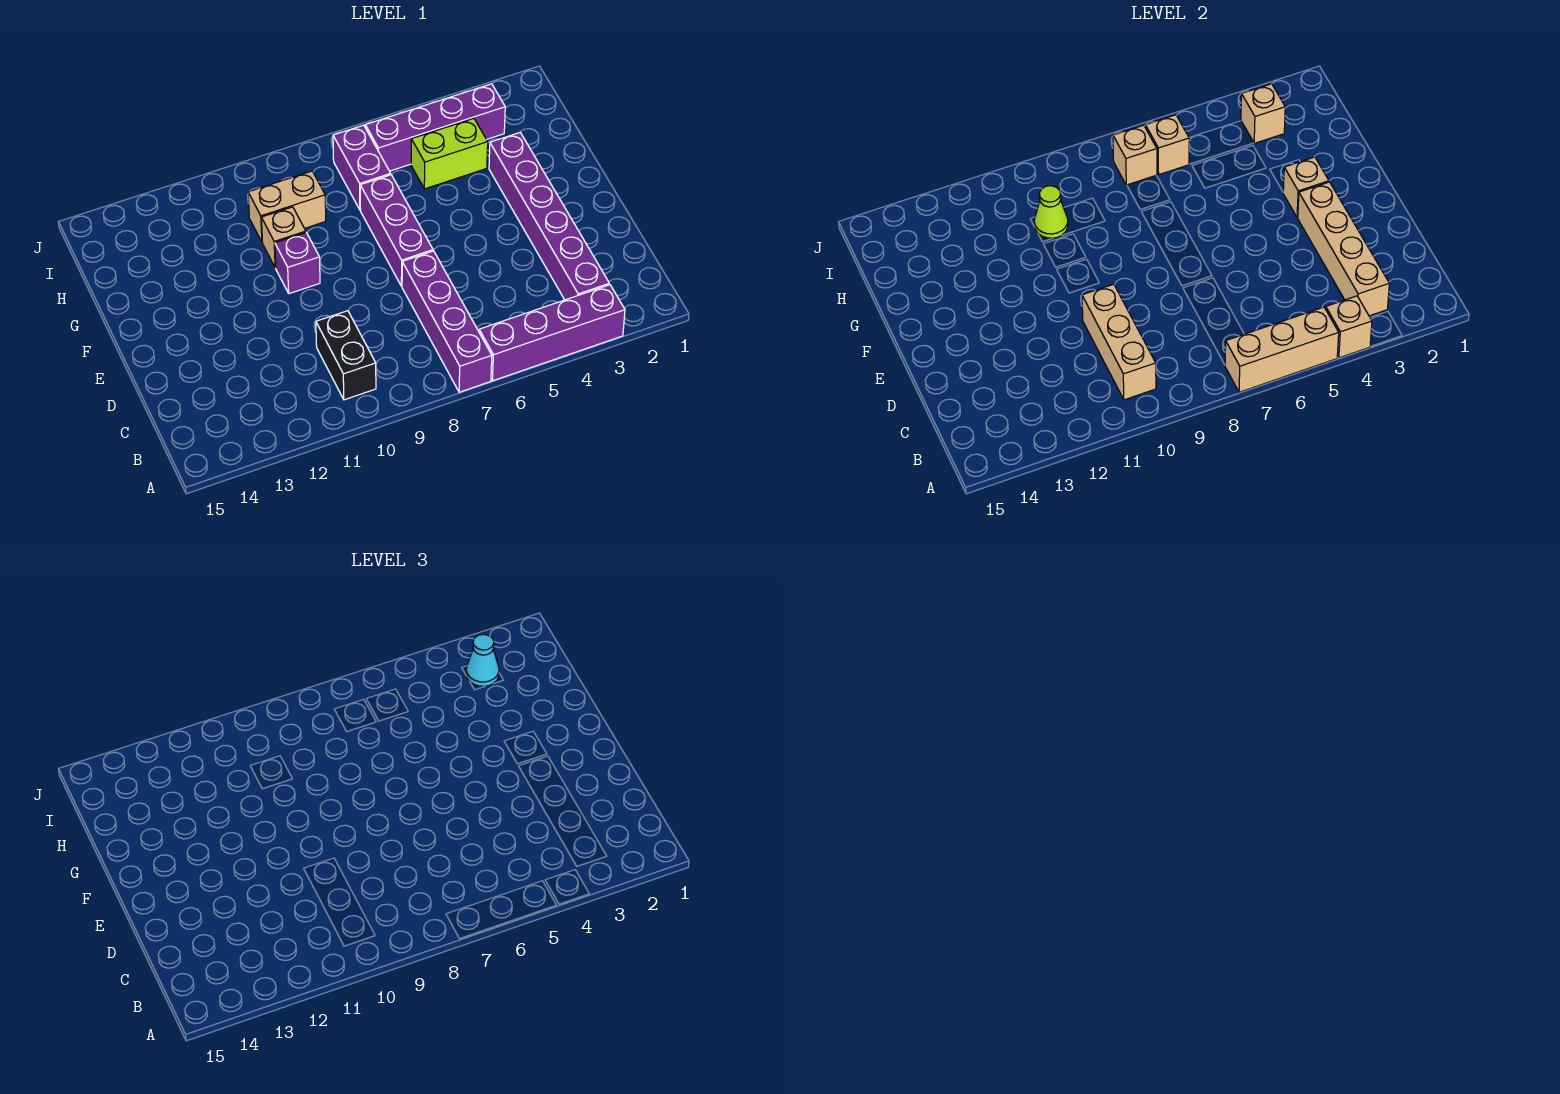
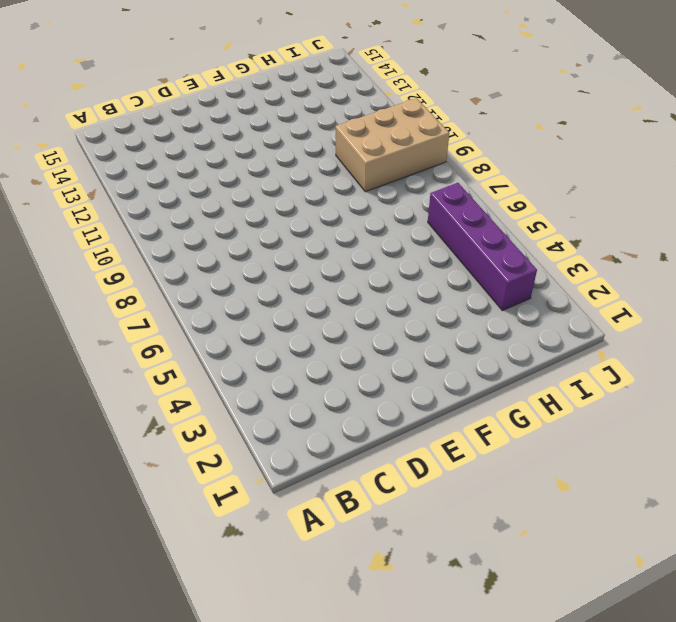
tan 2x3 brick [336,98,449,192] -> tan 1x2 brick [248,171,326,242]
none -> purple 1x4 brick [479,285,625,381]
none -> purple 1x4 brick [402,251,492,392]
none -> purple 1x6 brick [489,133,609,300]

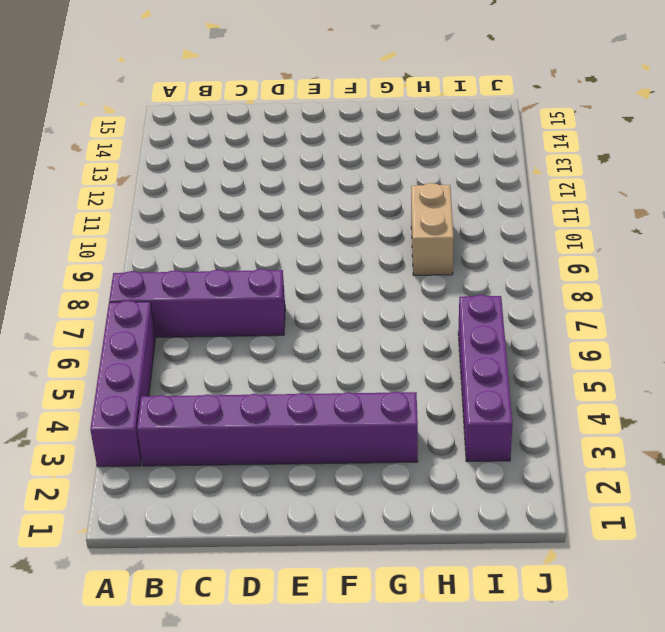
none -> black 1x2 brick [316,311,376,400]
none -> purple 1x3 brick [360,175,433,286]
none -> purple 1x1 brick [275,233,320,294]

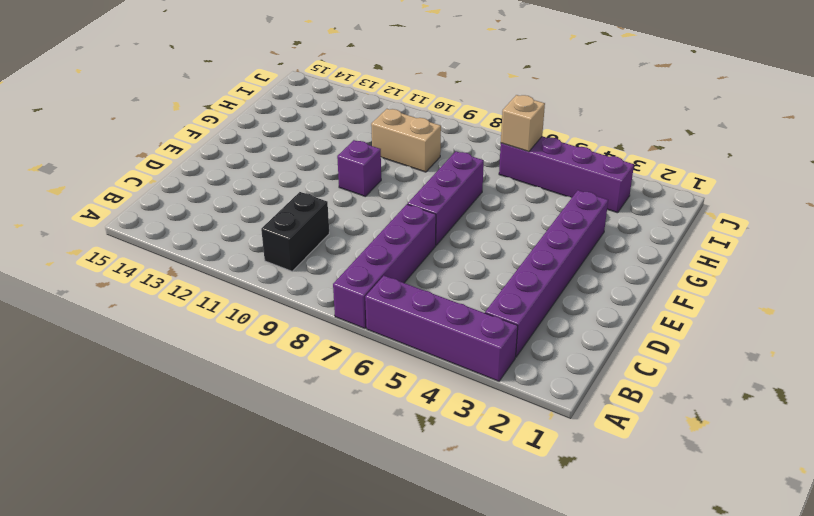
none -> tan 1x1 brick [261,207,306,268]
none -> lime 1x2 brick [411,118,488,189]
none -> purple 1x2 brick [333,125,391,210]

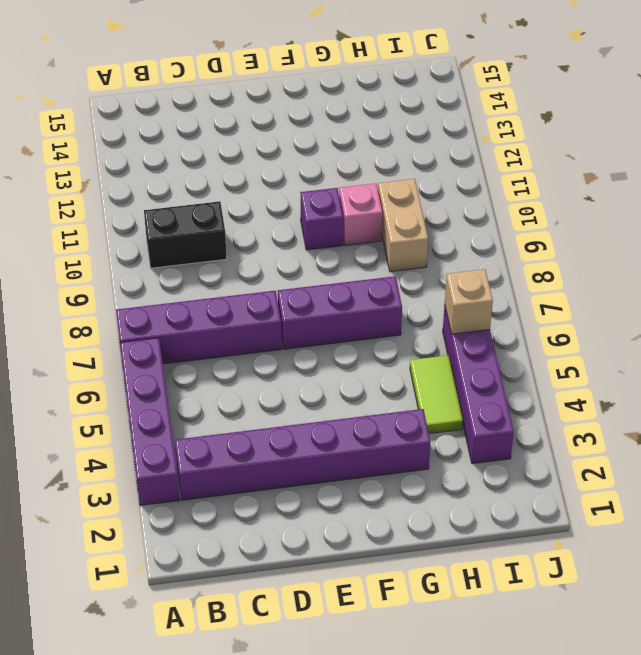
pink 1x1 brick [339,183,382,245] -> tan 1x1 brick [261,207,306,268]
lime 1x2 tile [410,355,463,434] -> lime 1x2 brick [411,118,488,189]
none -> purple 1x2 brick [333,125,391,210]
none -> tan 1x1 brick [1326,296,1372,358]
none -> tan 1x3 brick [1225,307,1339,392]

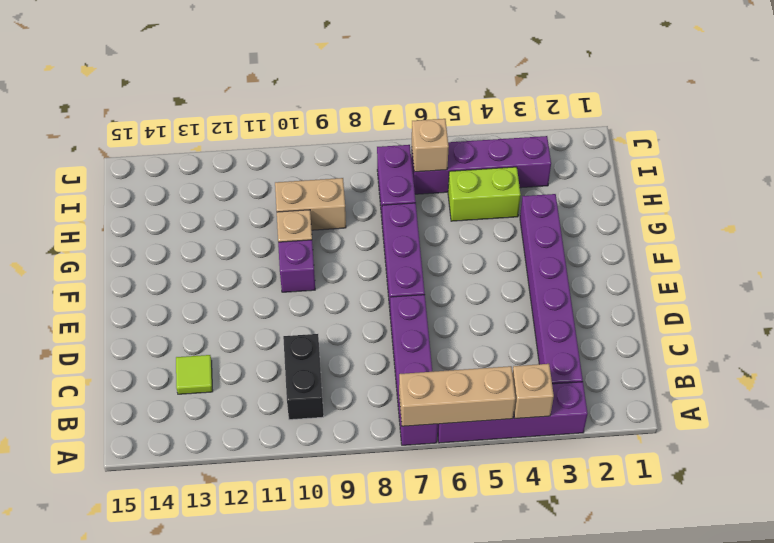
lime 1x1 tile [176,355,213,394] -> none
none -> tan 1x4 brick [1298,182,1389,316]
none -> tan 1x3 brick [1082,284,1156,400]
none -> tan 1x1 brick [1283,157,1329,218]

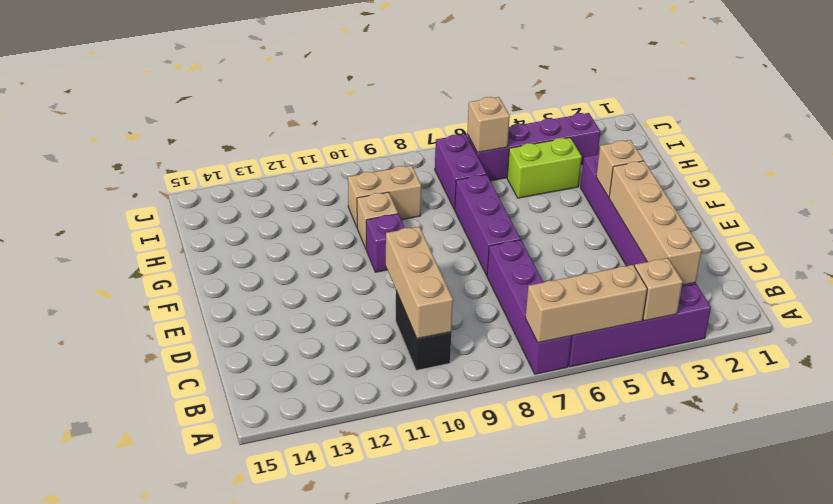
none -> lime 1x1 cone [1034,186,1068,238]
none -> tan 1x1 brick [1241,84,1285,143]
none -> tan 1x1 brick [1113,125,1157,185]

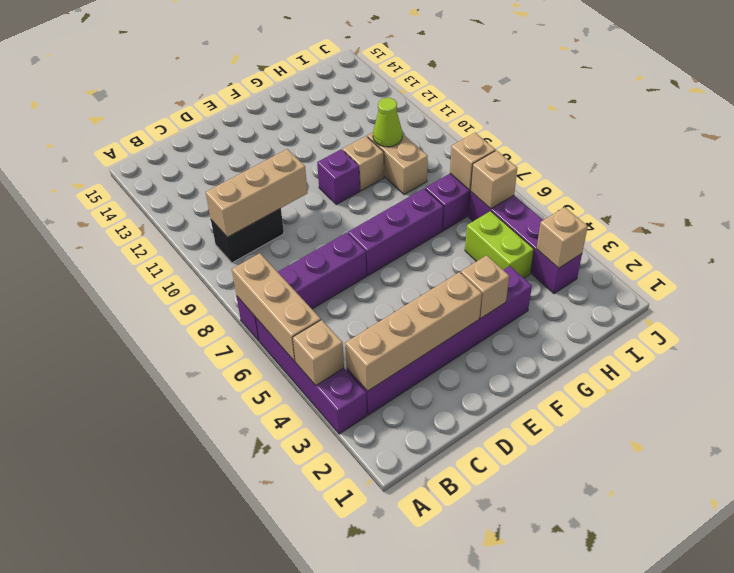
none -> cyan 1x1 cone [466,634,499,686]

